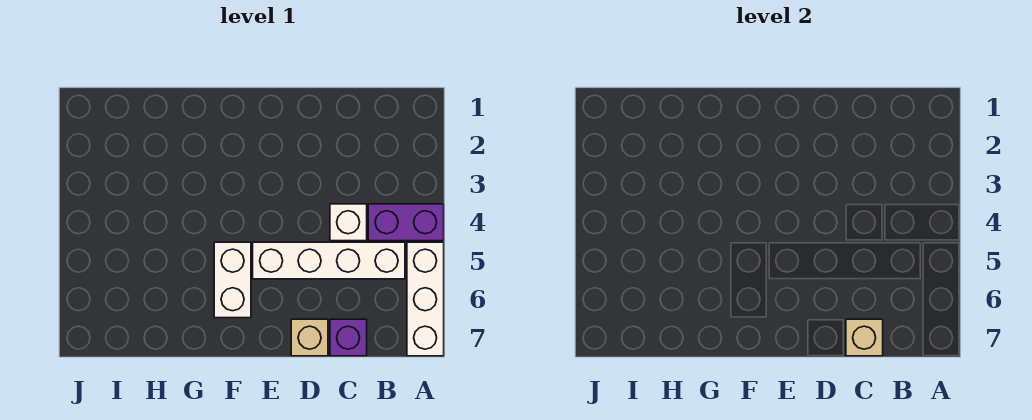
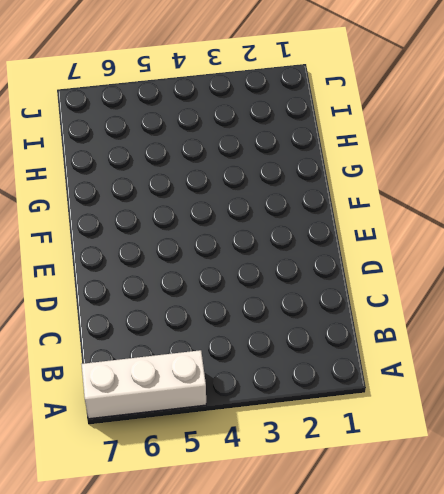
none -> purple 1x2 brick [368,204,444,241]
none -> white 1x4 brick [253,242,405,279]

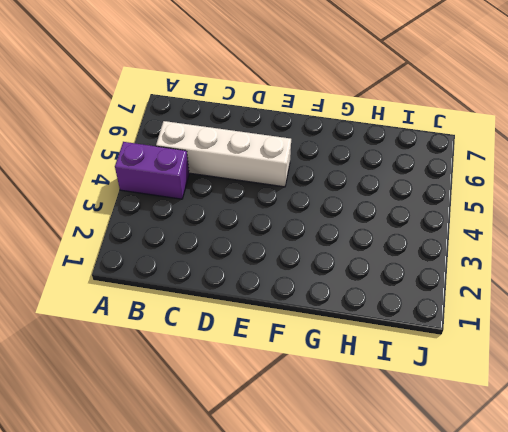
none -> white 1x3 brick [407,242,444,356]
none -> white 1x1 brick [330,204,367,241]

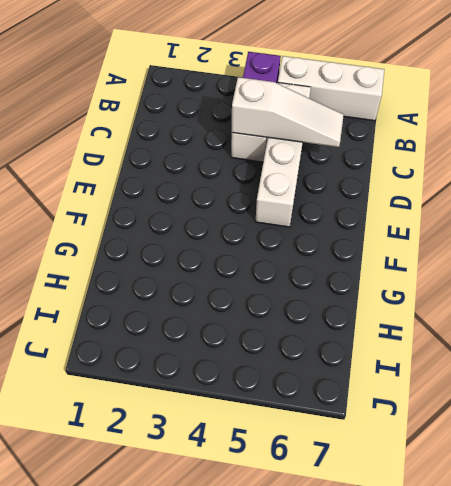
white 1x3 slope [232,77,344,147] -> none
none -> purple 1x1 brick [330,319,367,356]
none -> tan 1x1 brick [291,319,328,356]

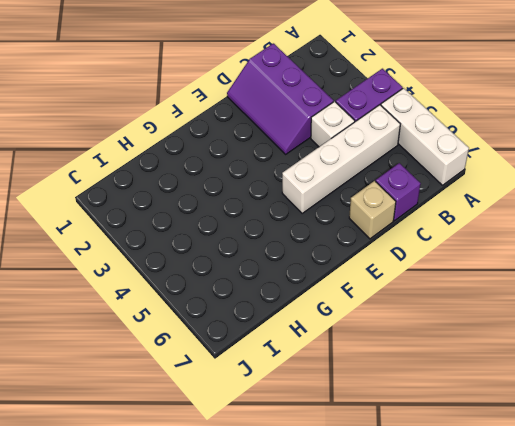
purple 2x3 slope [227,43,334,154] -> none
none -> white 1x2 brick [214,242,251,318]
none -> tan 1x1 brick [846,319,883,356]

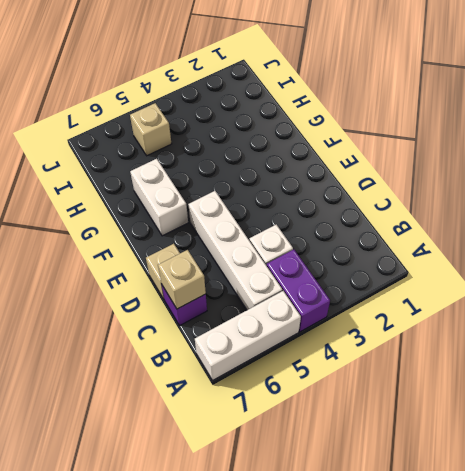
white 1x2 brick [130,159,188,236] -> white 1x2 brick turned to [214,242,251,318]
tan 1x1 brick [130,103,172,156] -> none

